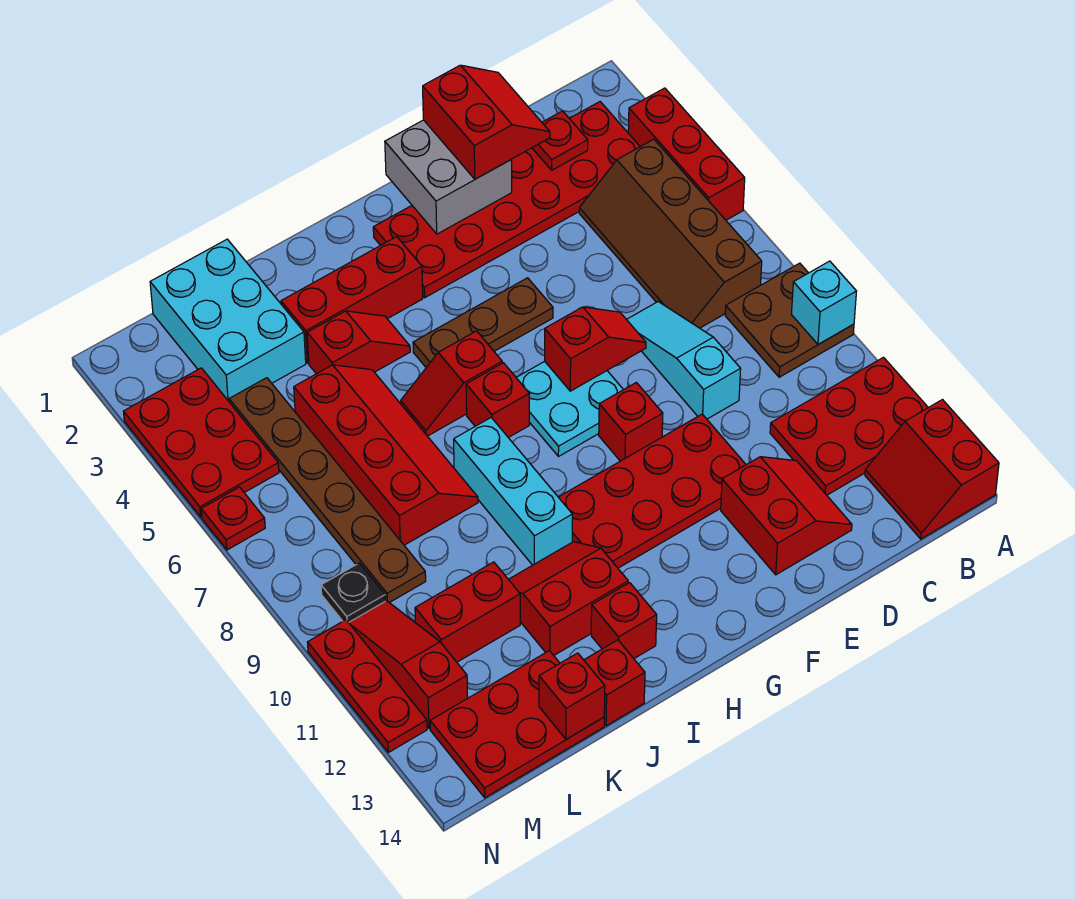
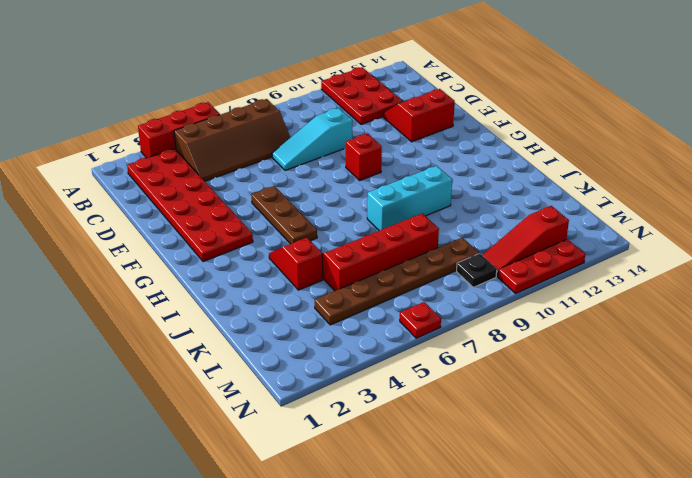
none -> brown 2x2 plate [725,263,854,377]
none -> red 2x2 slope [865,400,999,539]
none -> red 2x4 plate [559,414,746,568]
none -> cyan 2x2 plate [516,361,623,457]

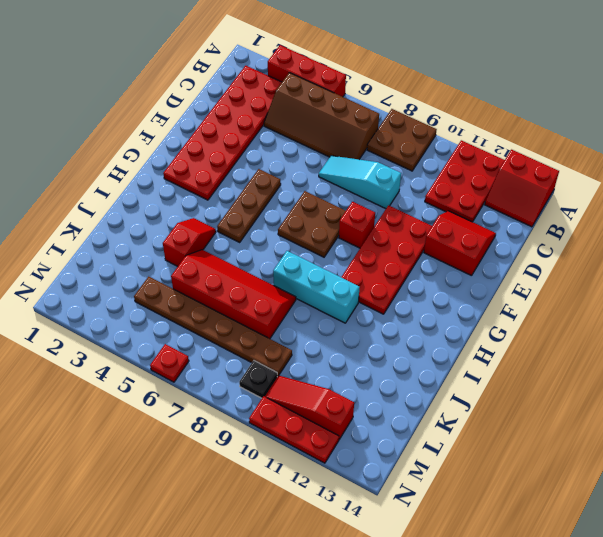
brown 2x2 plate [278,191,346,257] -> cyan 2x2 plate [516,361,623,457]
none -> red 1x3 brick [281,237,423,363]
none -> red 1x2 slope [401,331,502,436]
none -> red 1x1 brick [466,363,529,438]
none -> red 2x2 slope [508,542,628,655]

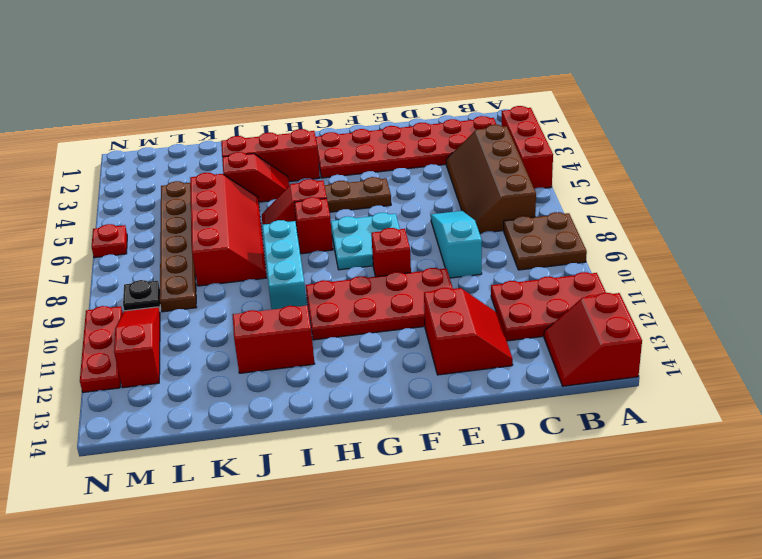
none -> red 1x1 brick [591,583,657,658]
none -> red 1x1 brick [584,640,645,726]
none -> cyan 2x3 brick [150,239,306,401]
none -> red 1x2 brick [415,562,520,662]

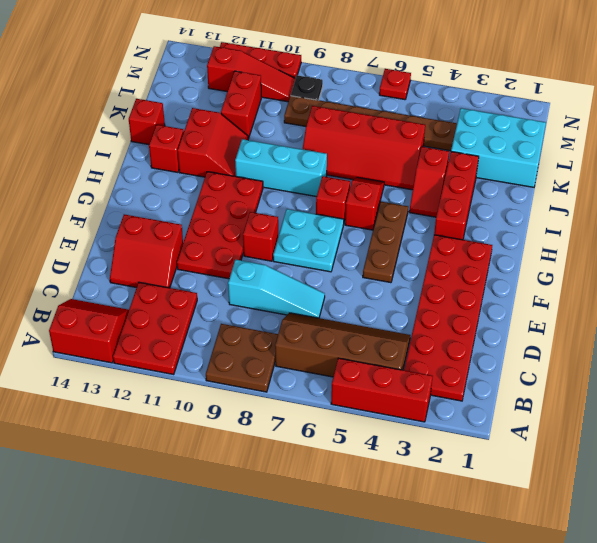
none -> red 2x3 plate [430,651,604,798]
none -> red 2x3 plate [123,368,279,517]
none -> cyan 1x1 brick [791,261,857,344]
none -> red 1x1 plate [532,111,588,170]

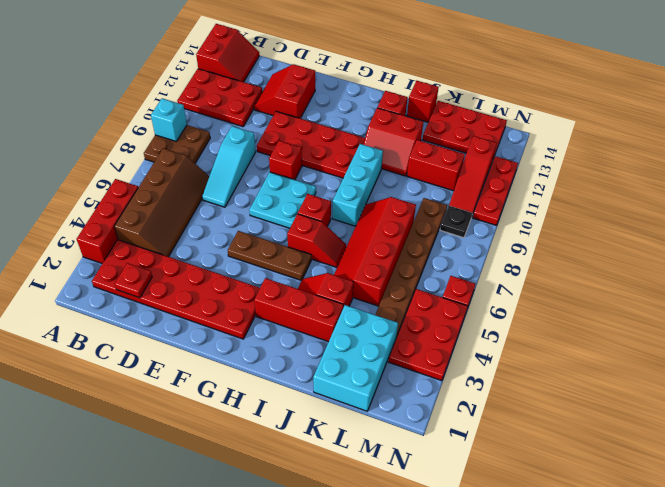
none -> grey 2x2 brick [385,120,512,234]
none -> red 1x2 slope [545,307,646,391]
none -> red 1x1 brick [539,653,605,739]
none -> red 2x2 slope [423,65,550,179]

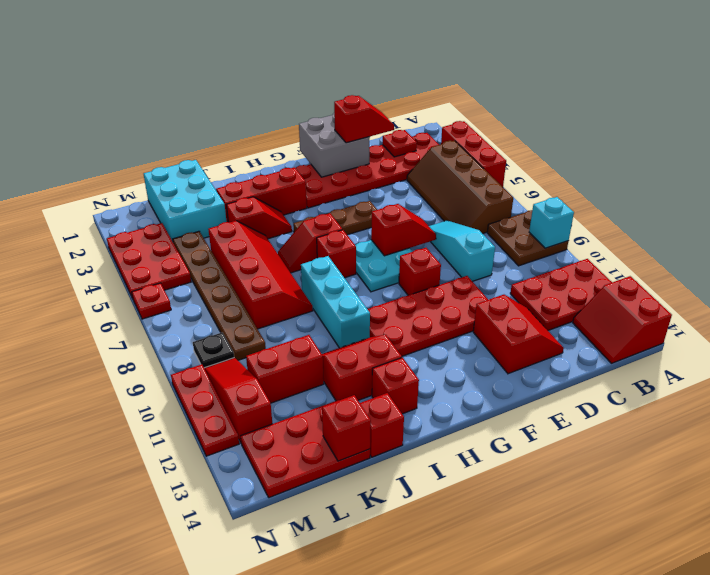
red 1x2 slope [334,95,394,143] -> red 2x2 slope [423,65,550,179]

